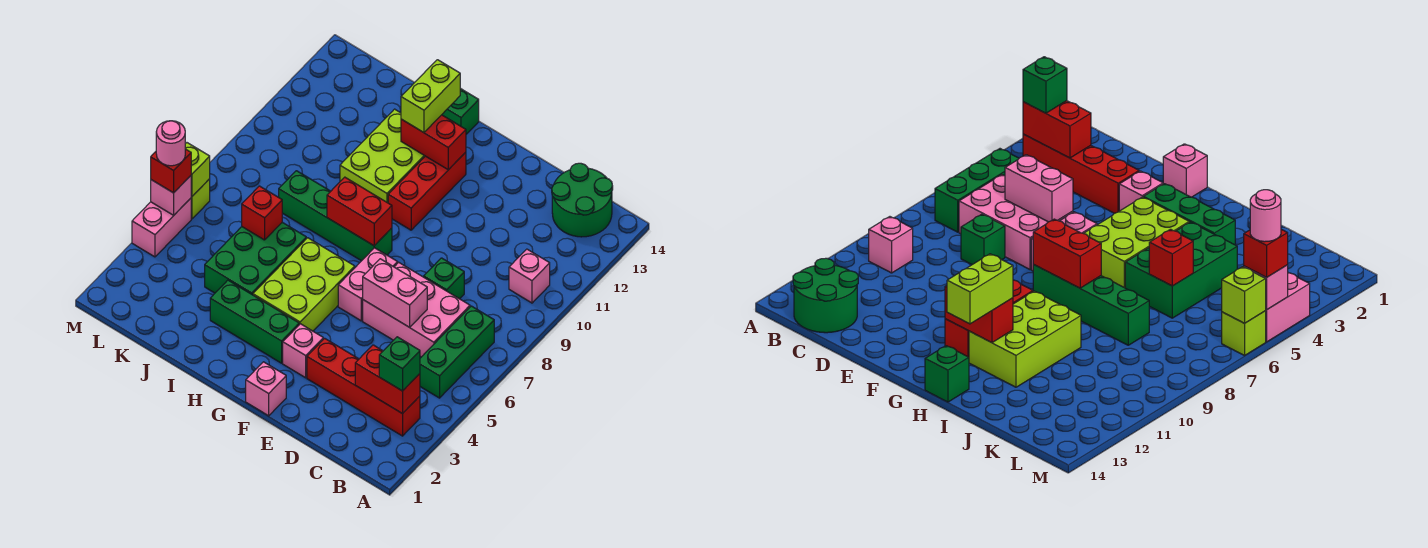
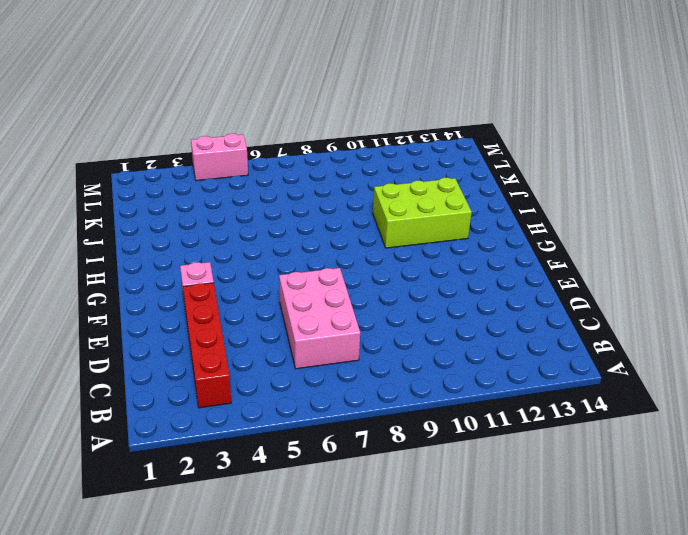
none -> green 1x3 brick [420,306,494,398]
none -> pink 1x1 brick [509,249,550,303]
none -> green 2x2 round brick [552,163,613,237]

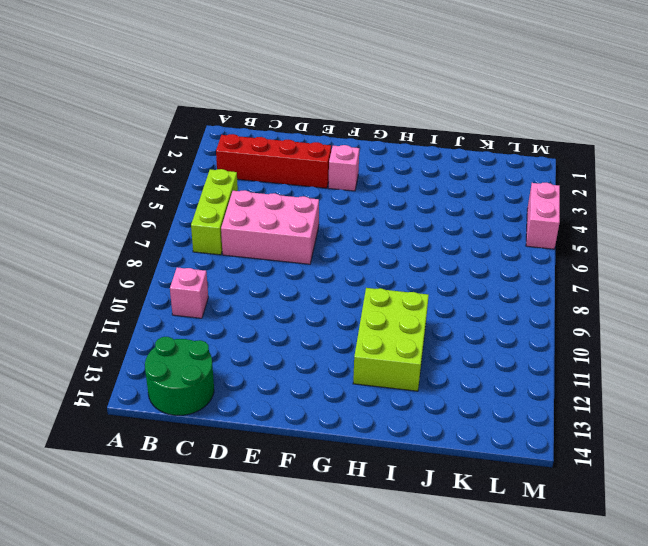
lime 1x3 brick [191,169,238,255] -> green 1x3 brick [420,306,494,398]
none -> green 1x1 brick [424,258,464,299]
none -> pink 1x1 brick [246,362,286,416]
none -> pink 1x2 brick [338,248,398,321]

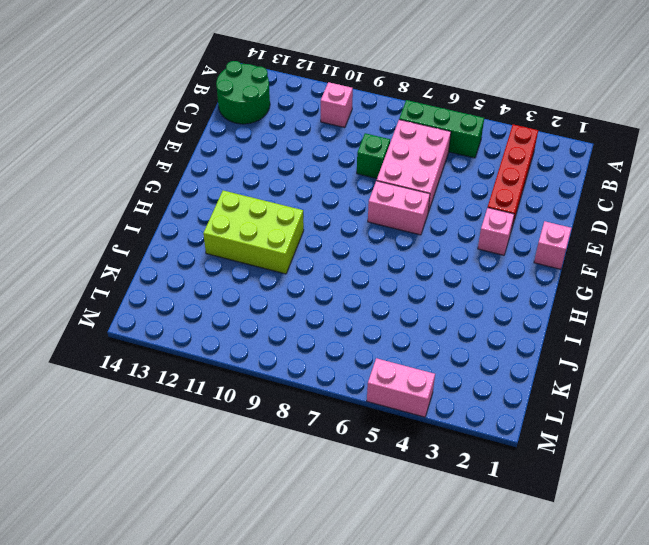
none -> green 1x3 brick [210,280,299,363]
none -> lime 2x3 brick [253,238,355,331]
none -> green 1x4 brick [279,171,392,261]

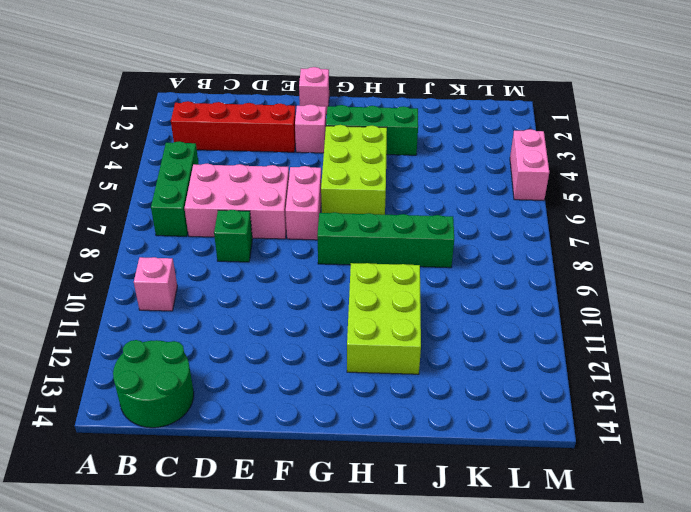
none -> red 1x3 brick [388,152,466,230]
none -> green 1x1 brick [442,88,479,134]
none -> green 2x3 brick [205,222,306,295]

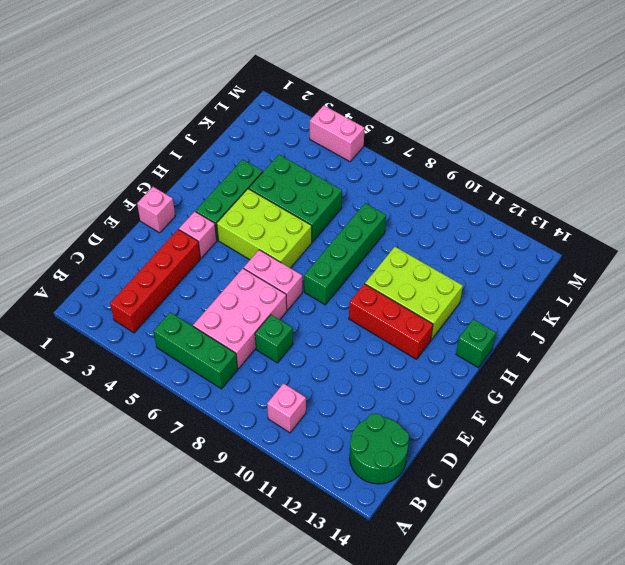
none -> lime 1x1 brick [191,179,210,219]
none -> red 1x2 brick [355,345,420,414]
none -> pink 1x2 brick [363,259,427,327]

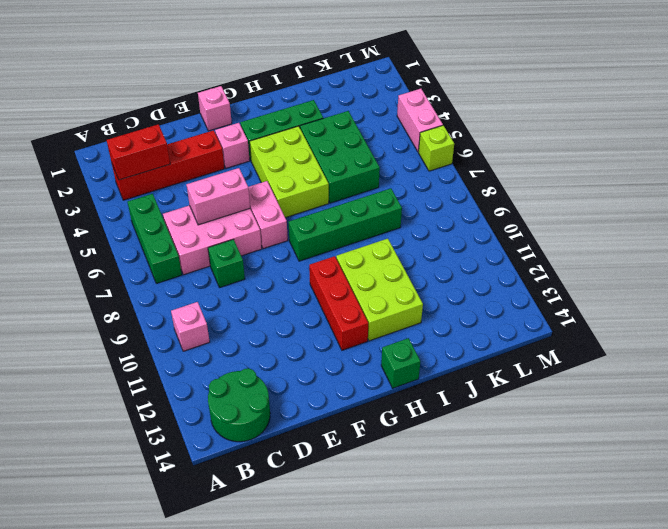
none -> red 1x2 brick [327,177,392,246]
none -> red 1x2 brick [401,115,466,170]
none -> red 1x1 brick [242,186,282,240]

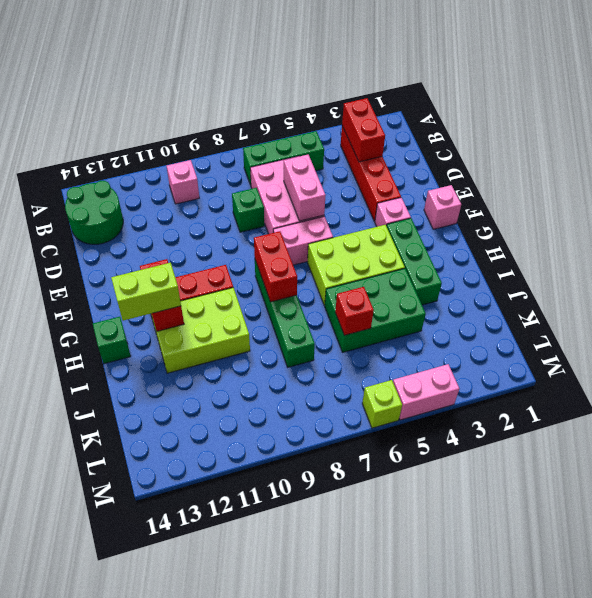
none -> pink 1x1 brick [151,176,191,215]
none -> lime 1x1 brick [185,143,210,196]
none -> green 1x1 brick [379,337,420,391]

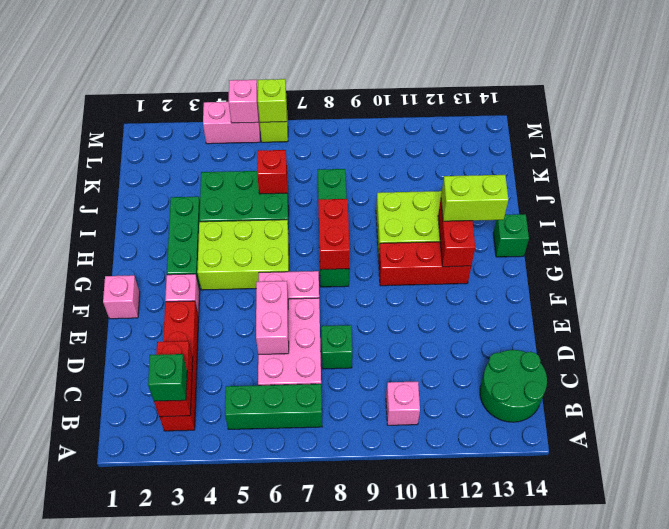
none -> red 1x1 brick [151,149,191,193]
none -> pink 1x1 round brick [156,121,185,166]

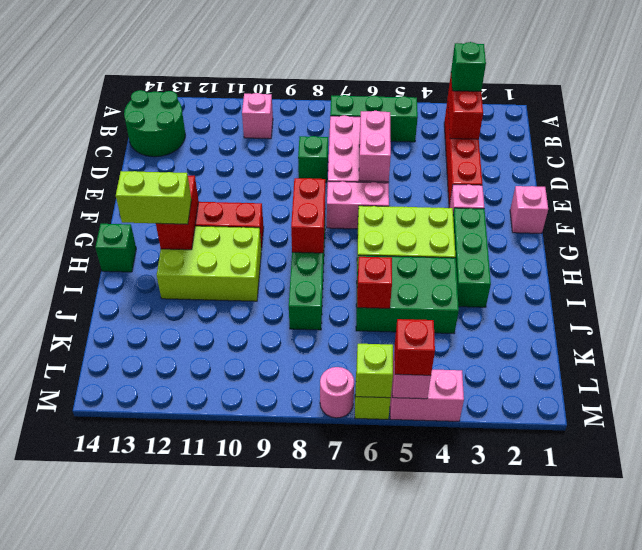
pink 1x1 round brick [320,367,354,418] -> pink 1x1 round brick moved to [156,121,185,166]

